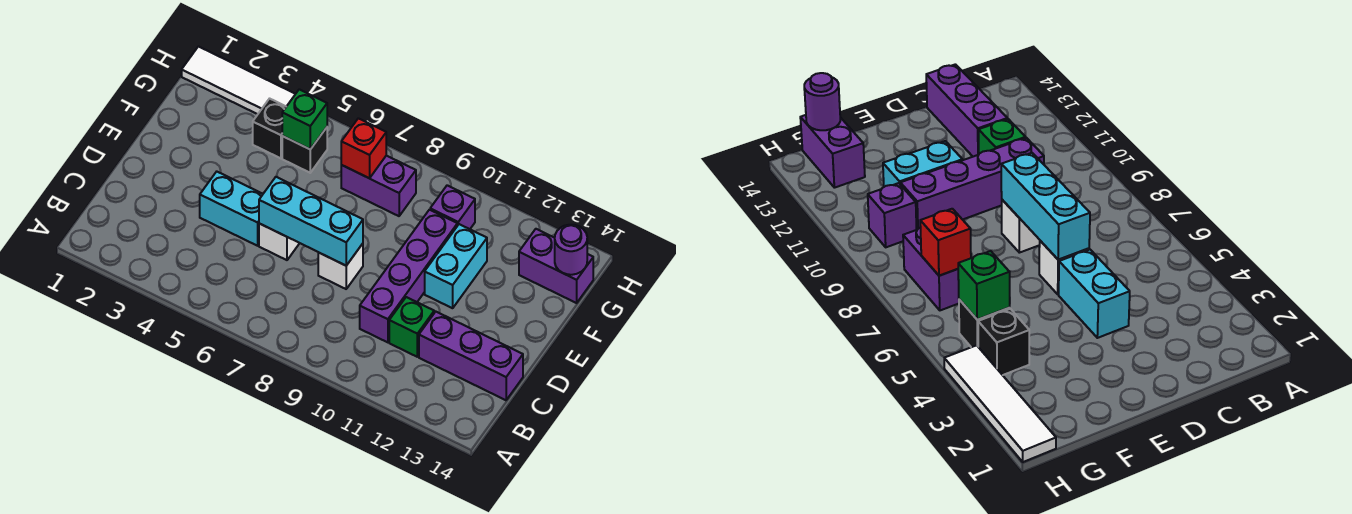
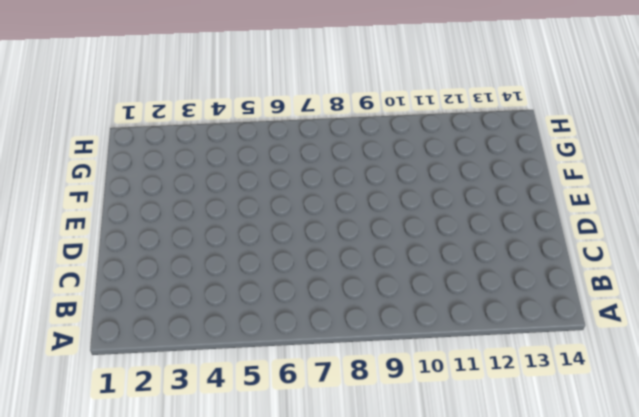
none -> purple 1x4 brick [360,210,458,342]
none -> green 1x1 brick [389,297,434,357]
none -> purple 1x3 brick [419,312,523,400]

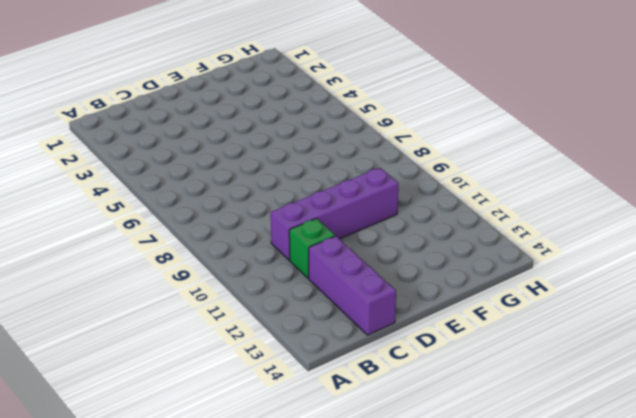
none -> cyan 1x2 brick [200,172,263,246]
none -> white 1x1 brick [259,224,299,260]
none -> white 1x1 brick [318,244,363,289]

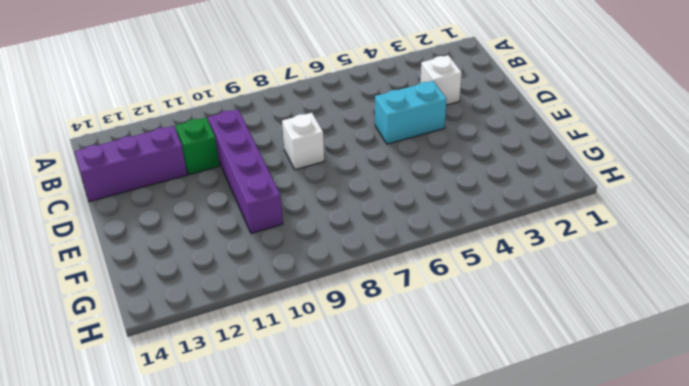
white 1x1 brick [420,55,462,105] -> white 1x1 brick moved to [259,224,299,260]
none -> cyan 1x2 brick [425,224,487,308]
none -> black 1x1 brick [253,99,286,158]
none -> black 1x1 brick [282,127,327,173]

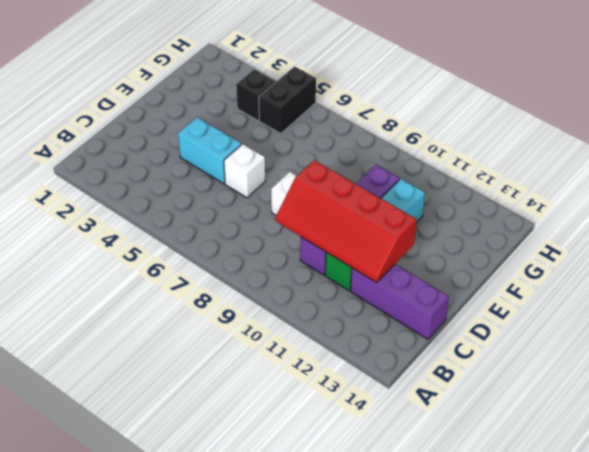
red 2x4 slope [276,160,417,283] -> none
black 1x2 brick [259,67,316,134] -> black 1x1 brick [282,127,327,173]
none -> purple 1x2 brick [341,156,416,216]
none -> purple 1x1 brick [430,185,475,229]
none -> purple 1x2 brick [519,229,593,303]

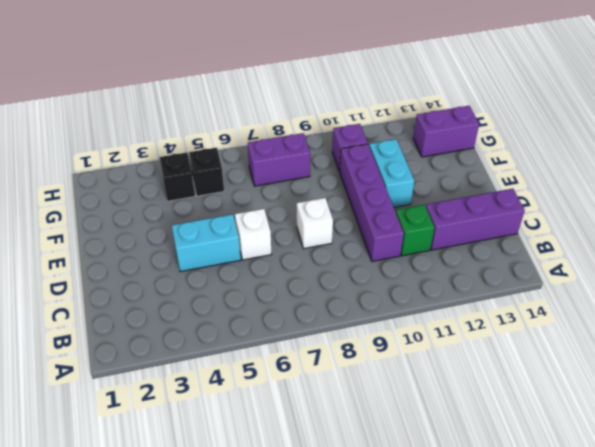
none -> white 1x4 tile [182,47,295,114]
none -> cyan 1x3 brick [259,177,363,266]
none -> green 1x1 brick [282,89,327,149]

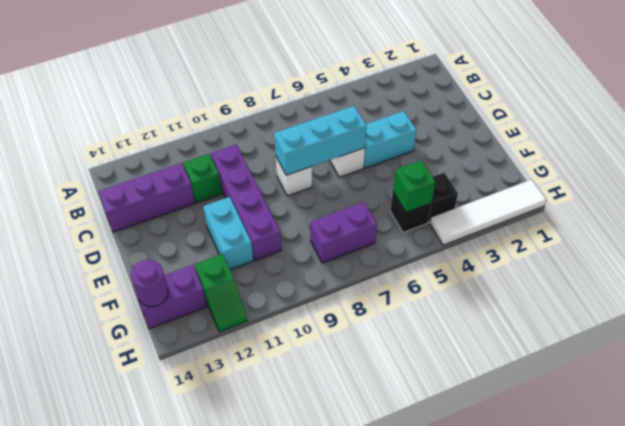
green 1x2 slope [195,254,247,332] -> none
none -> purple 1x1 brick [430,185,475,229]
none -> red 1x1 brick [341,118,386,178]

